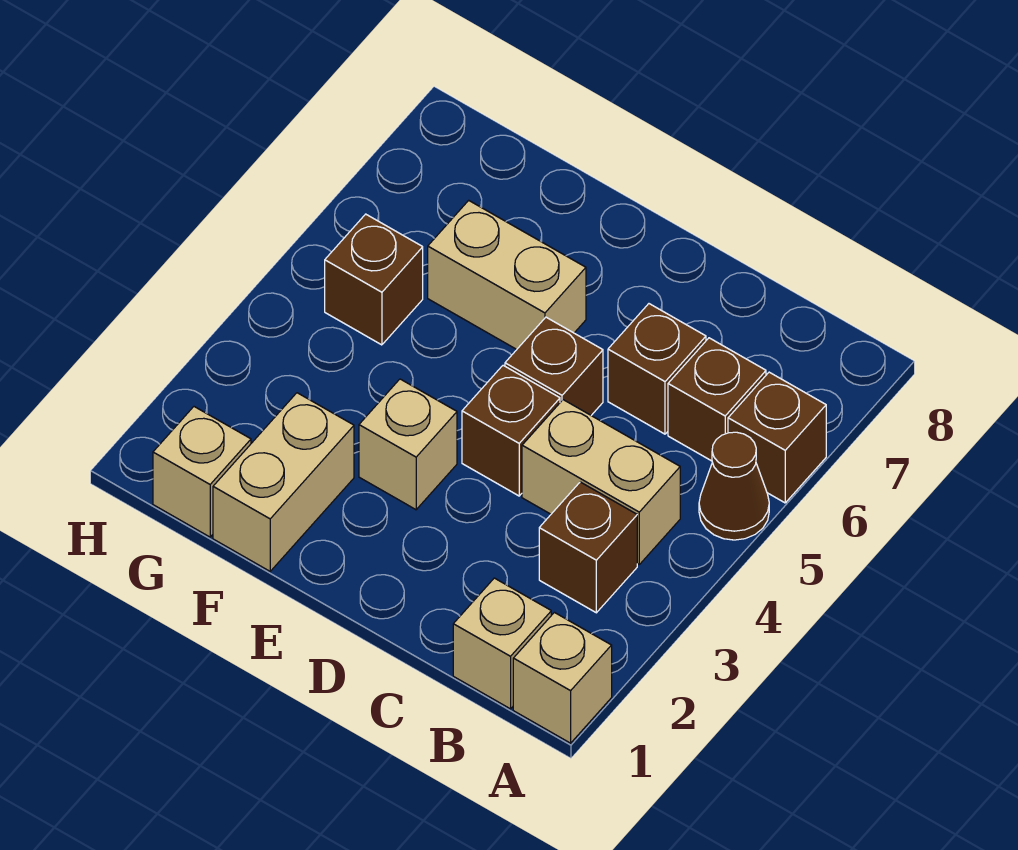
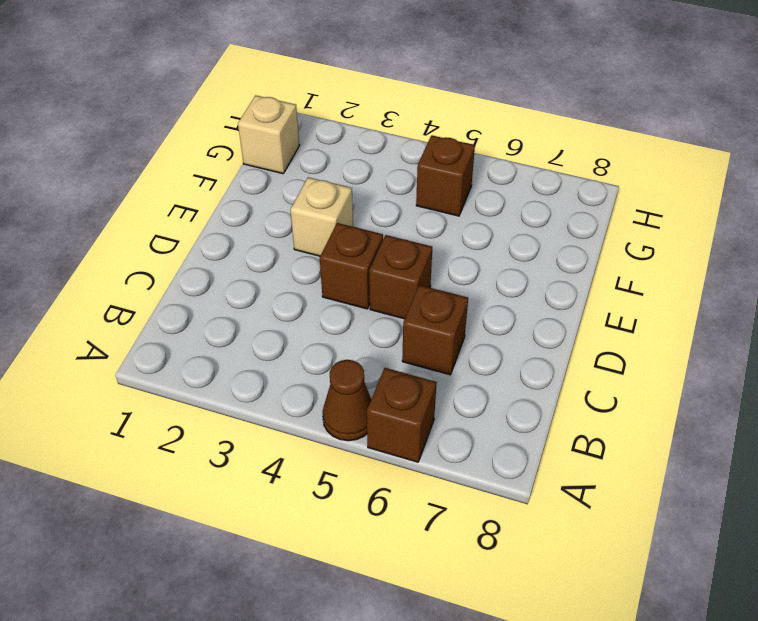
none -> tan 1x1 brick [513,613,612,743]
none -> tan 1x1 brick [453,578,551,709]
none -> brown 1x1 brick [539,482,637,613]

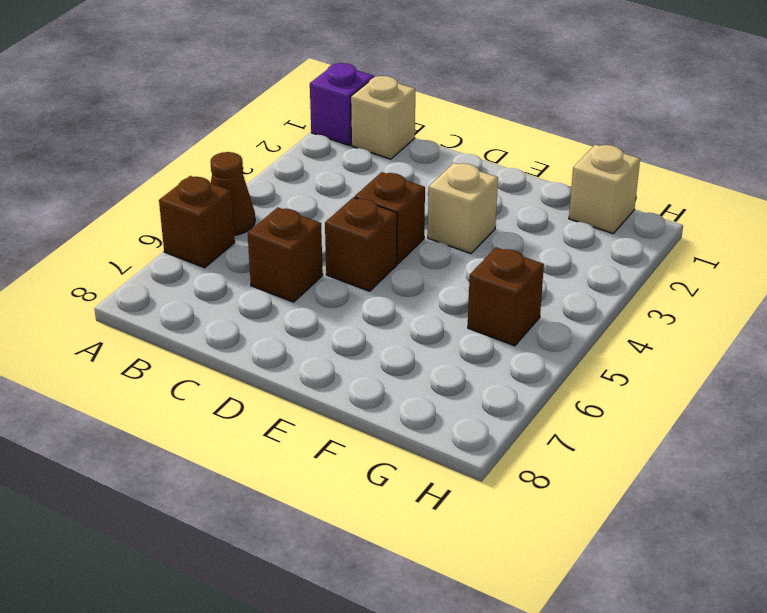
purple 1x1 brick [310,63,374,145] -> tan 1x1 brick [513,613,612,743]
none -> brown 1x1 brick [539,482,637,613]
none -> tan 1x2 brick [522,400,680,564]
none -> brown 1x1 brick [668,338,766,461]

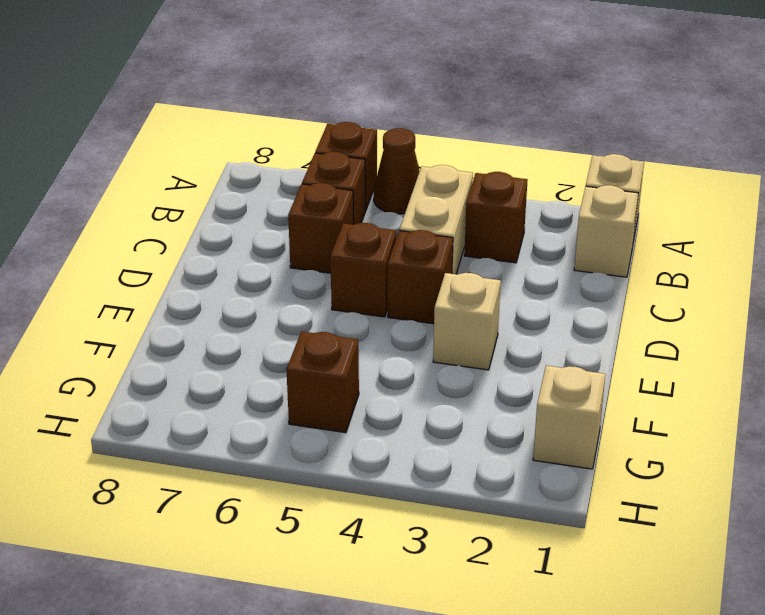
none -> tan 1x2 brick [428,200,586,349]
none -> tan 1x2 brick [213,393,354,571]

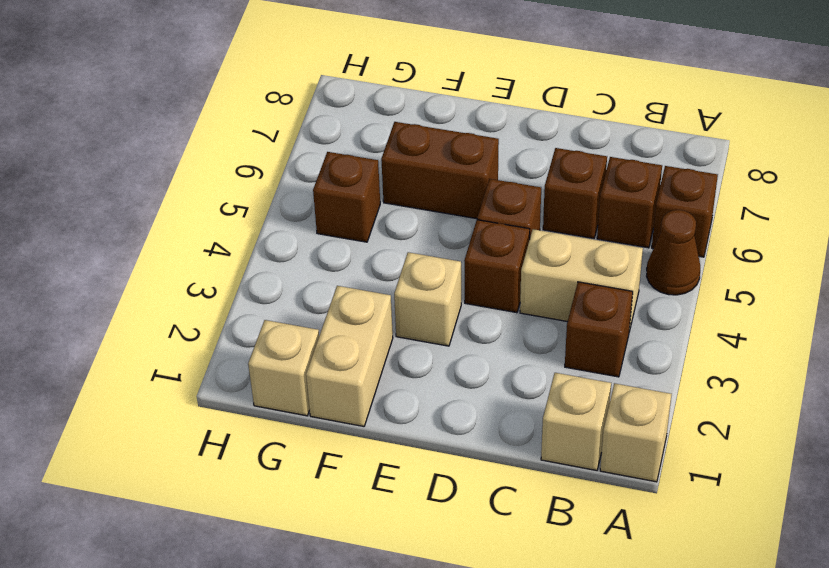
brown 1x2 brick [381,122,499,219] -> tan 1x2 brick [428,200,586,349]

